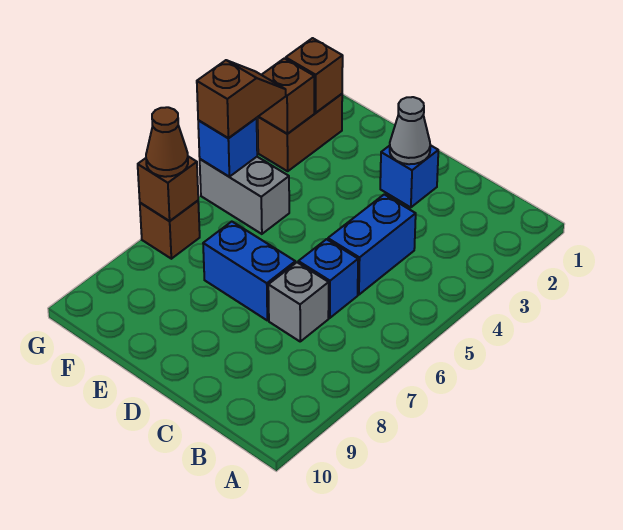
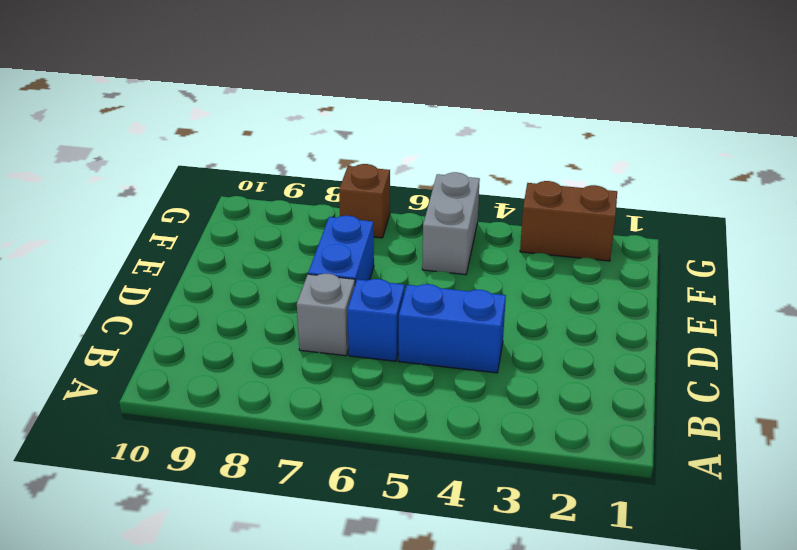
none -> blue 1x1 brick [380,145,438,207]
none -> grey 1x1 cone [390,97,430,164]
none -> brown 1x1 brick [286,38,343,113]

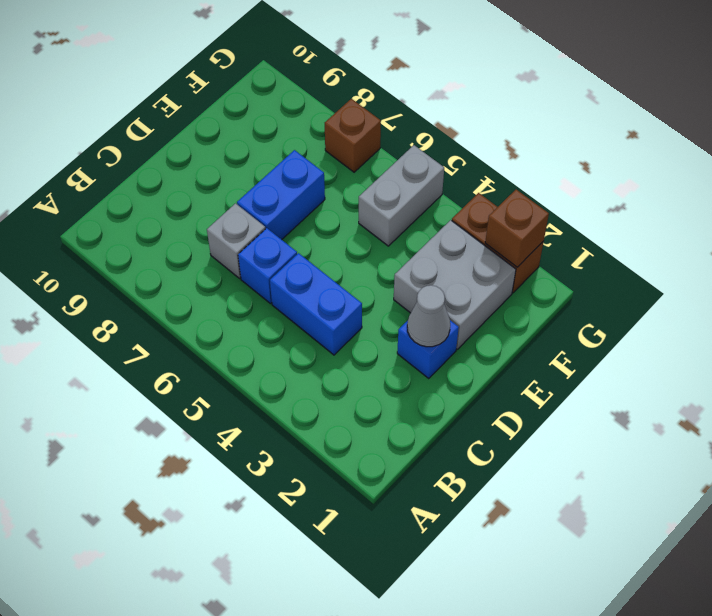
grey 2x2 brick [394,220,516,349] -> none
none -> brown 1x1 brick [258,58,314,134]
none -> blue 1x1 brick [198,118,257,177]
none -> brown 1x1 brick [138,156,198,221]

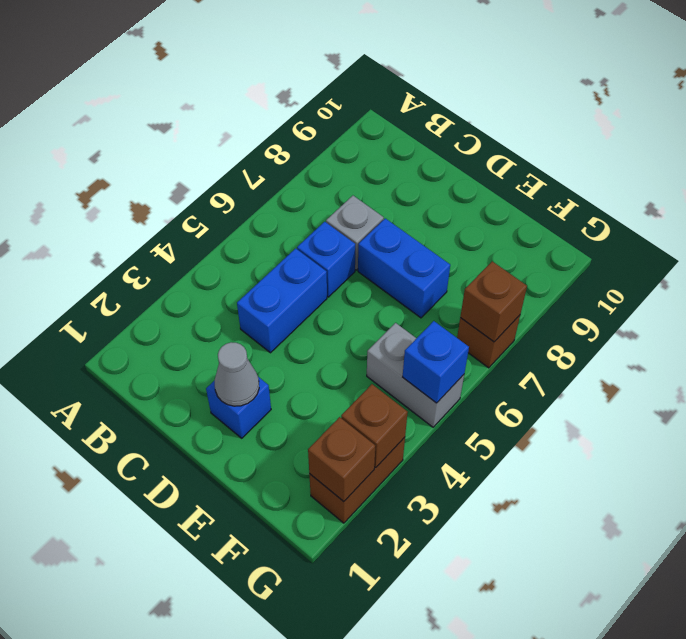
none -> brown 1x2 slope [197,60,286,138]
none -> brown 1x1 cone [146,107,188,177]

